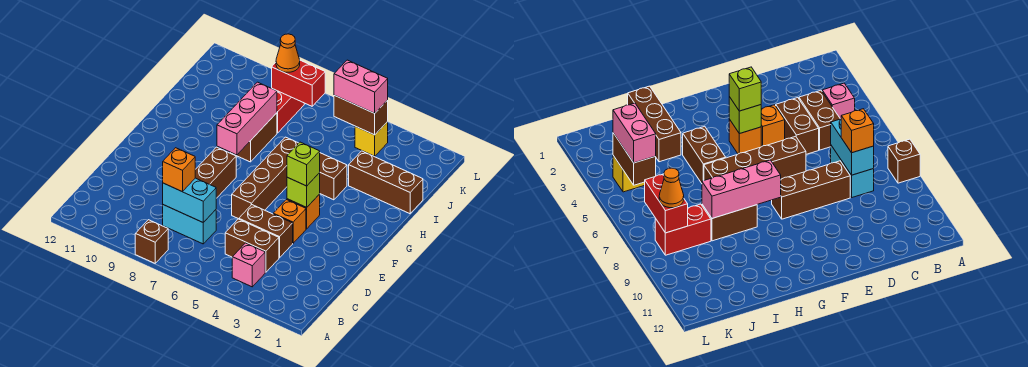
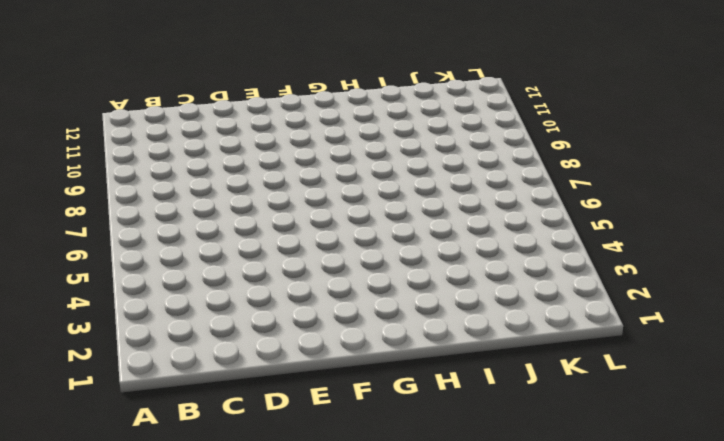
none -> brown 1x1 brick [135,220,168,263]
none -> pink 1x1 brick [232,243,265,287]
none -> brown 1x2 brick [225,219,279,272]

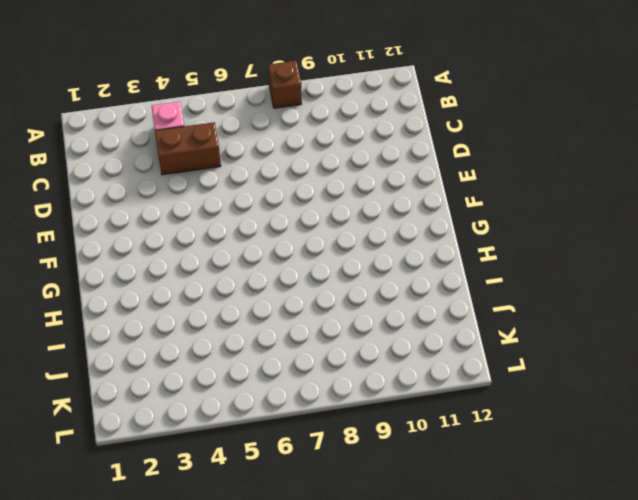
none -> cyan 1x2 brick [163,205,216,244]
none -> brown 1x2 brick [239,205,293,258]
none -> brown 1x3 brick [195,147,236,198]

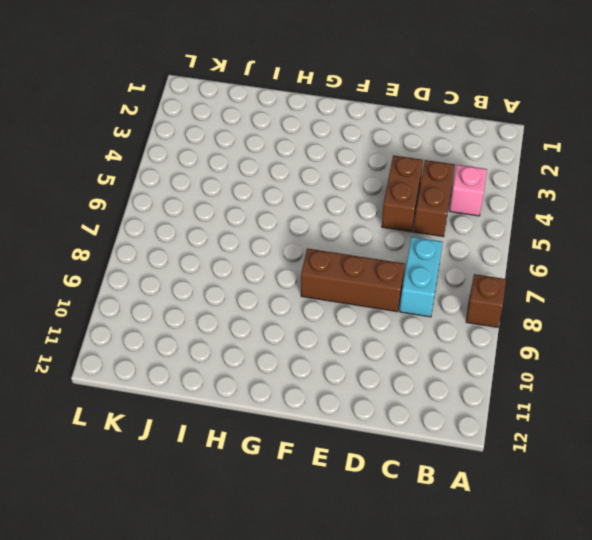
none -> orange 1x1 brick [273,200,306,243]
none -> brown 1x4 brick [232,137,298,219]
none -> orange 1x1 brick [287,194,320,229]

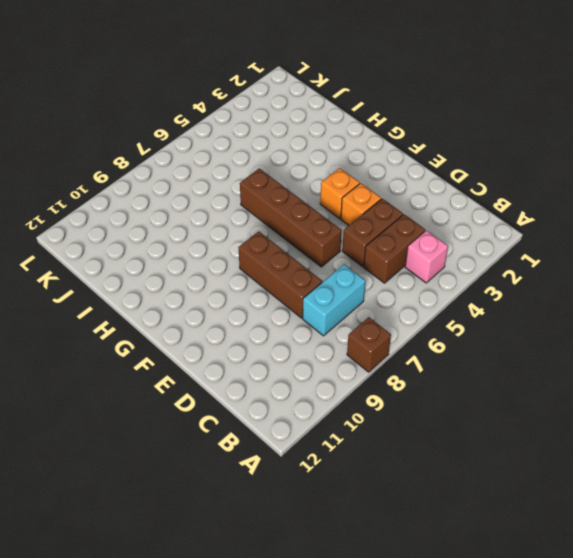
none -> brown 1x2 brick [320,153,347,200]
none -> brown 1x2 brick [231,113,277,162]
none -> brown 1x3 brick [349,151,423,214]

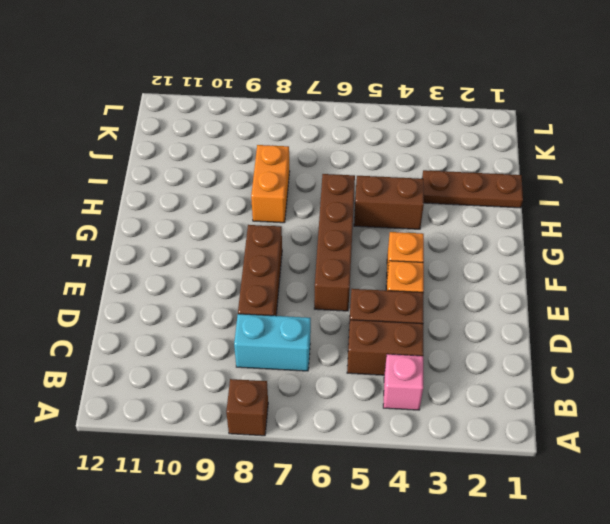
orange 1x2 brick [251,145,290,223] -> brown 1x2 brick [231,113,277,162]
brown 1x3 plate [422,170,523,208] -> brown 1x3 brick [349,151,423,214]
none -> red 1x2 brick [274,89,304,133]
none -> yellow 1x1 brick [355,122,388,156]
none -> cyan 1x2 brick [163,178,216,223]

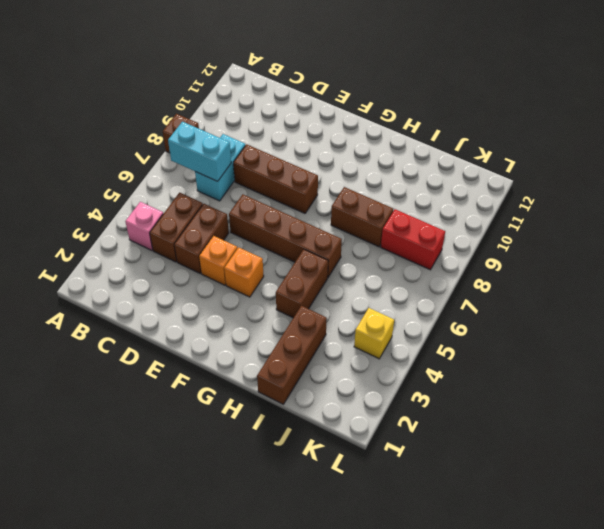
cyan 1x2 brick [168,122,231,181] -> cyan 1x2 brick turned to [163,178,216,223]
none -> lime 1x1 brick [287,173,320,207]
none -> pink 1x3 brick [217,82,277,155]
none -> brown 1x2 brick [334,95,388,135]

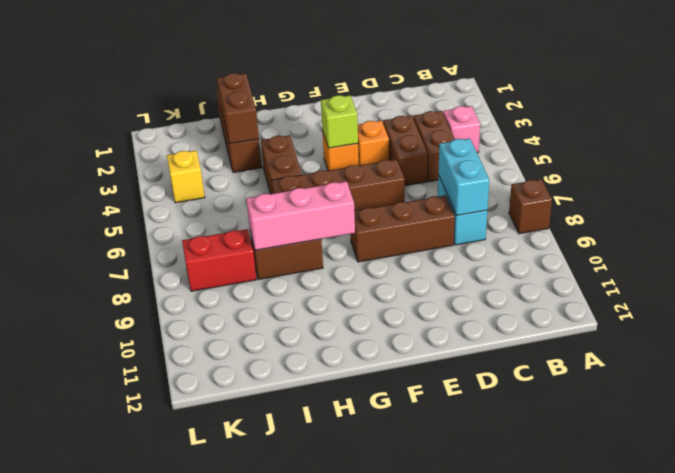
brown 1x2 brick [217,73,259,144] -> brown 1x2 brick moved to [334,95,388,135]
none -> red 1x2 brick [272,60,325,106]
none -> orange 1x1 brick [163,148,195,192]
none -> lime 1x1 brick [287,142,320,186]

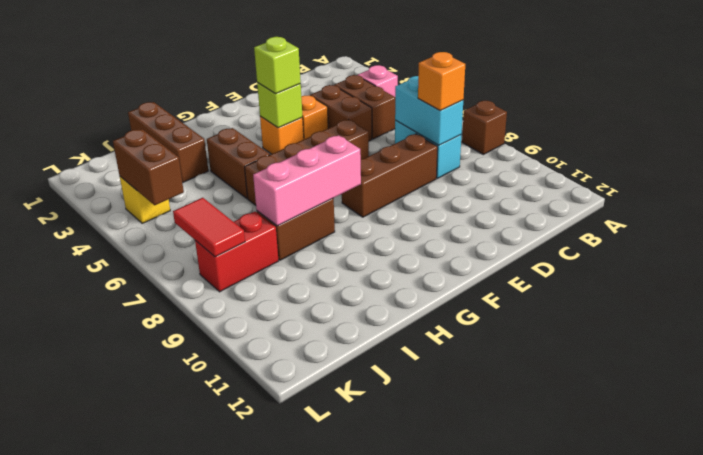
red 1x2 tile [173,198,245,257] -> red 1x2 brick [272,60,325,106]
none -> pink 1x2 brick [334,60,388,113]
none -> orange 1x1 cone [276,34,300,72]

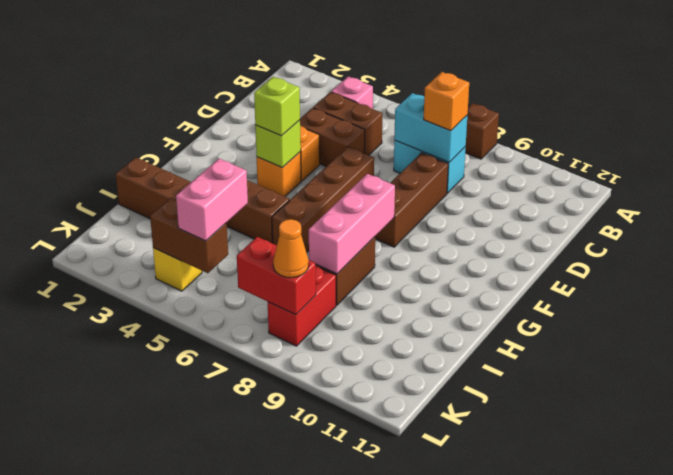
pink 1x2 brick [176,159,248,241] -> pink 1x2 brick turned to [334,60,388,113]

